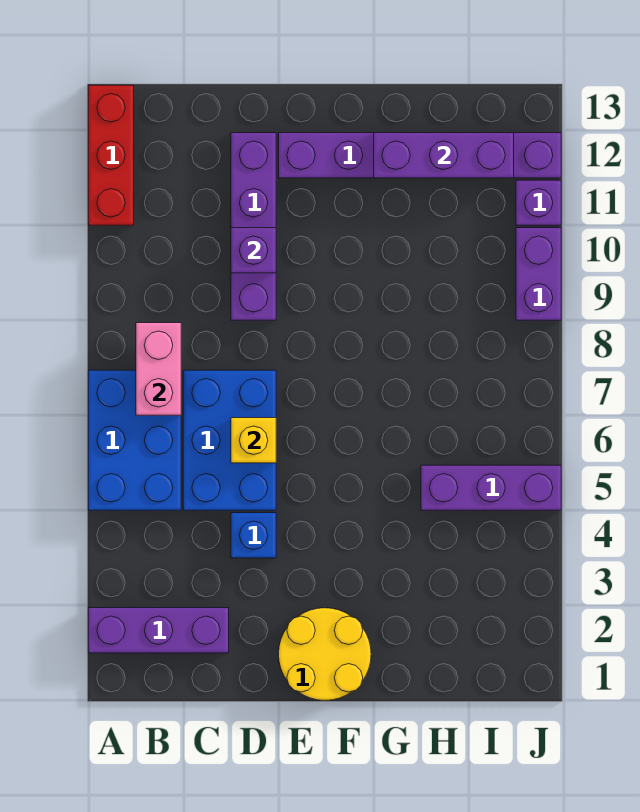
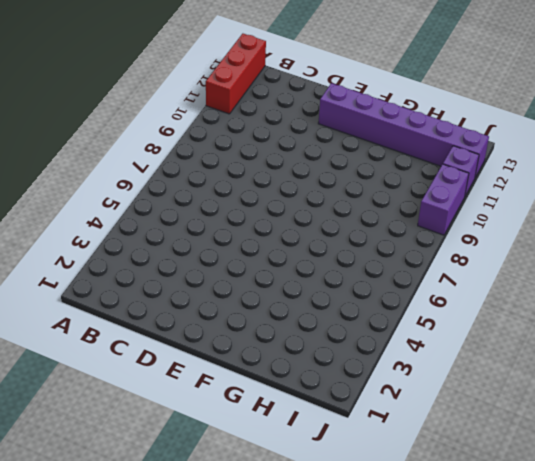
none -> purple 1x3 brick [88,608,229,653]
none -> blue 2x3 brick [88,370,181,510]
none -> blue 2x3 brick [183,370,276,510]

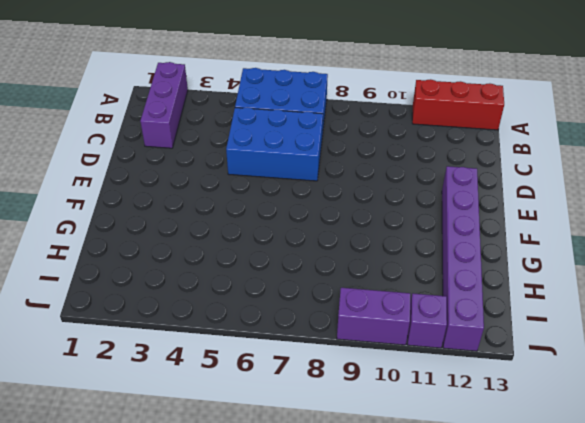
none -> blue 1x1 brick [231,513,276,558]
none -> purple 1x4 brick [231,133,276,320]
none -> yellow 2x2 round brick [279,608,371,700]

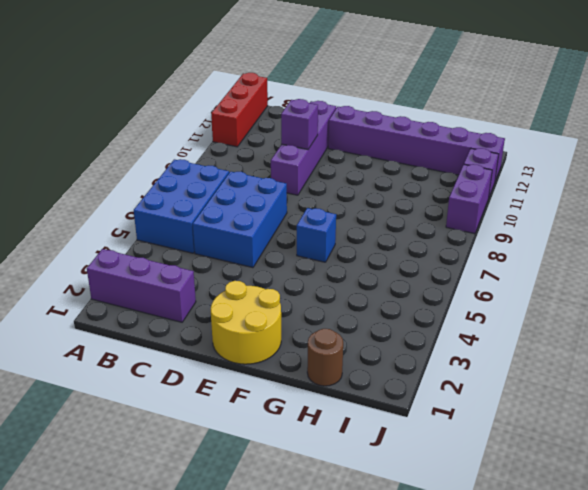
blue 1x1 brick [297,208,336,262] -> blue 1x1 brick moved to [231,513,276,558]
brown 1x1 round brick [307,329,343,386] -> none
none -> purple 1x3 brick [421,465,561,510]
none -> pink 1x2 brick [136,323,181,415]
none -> yellow 1x1 brick [231,418,276,463]

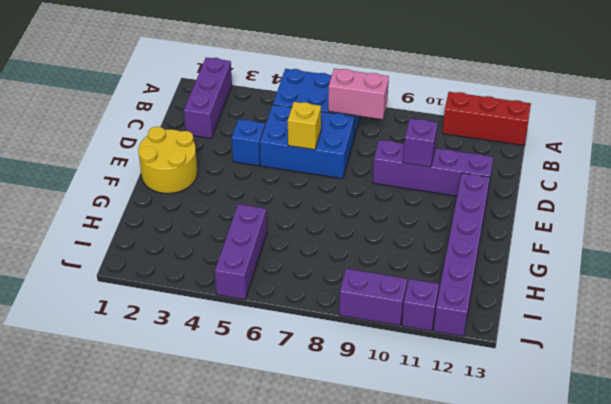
none -> purple 1x3 brick [374,133,514,178]

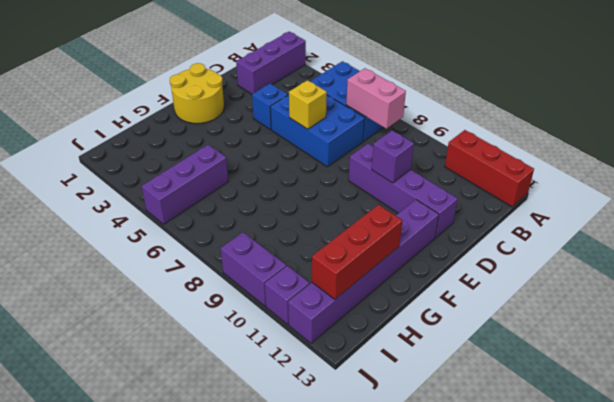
red 1x3 brick [312,205,402,299] -> purple 1x3 brick [374,133,514,178]

